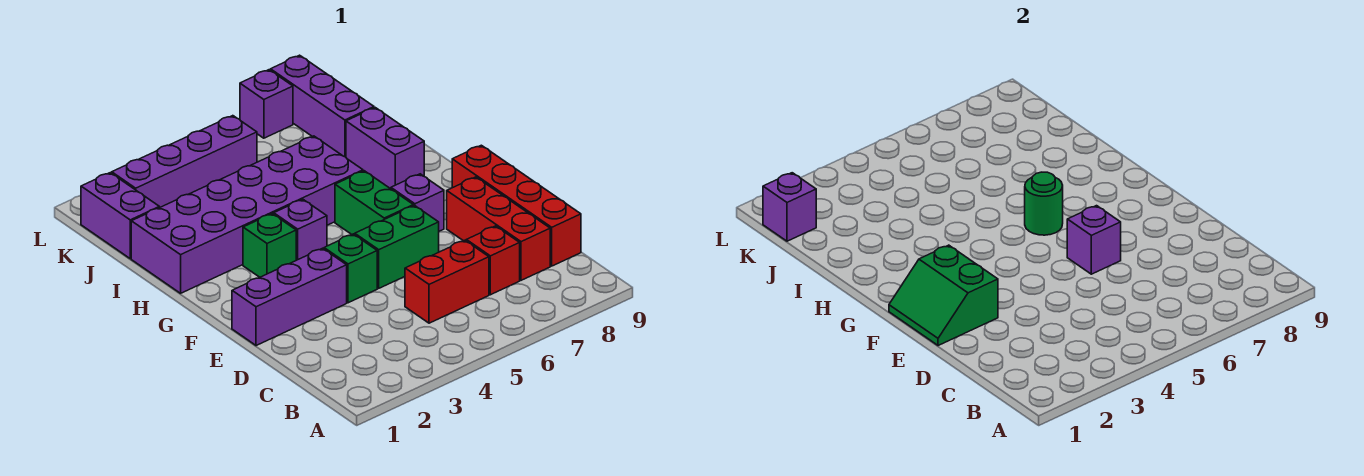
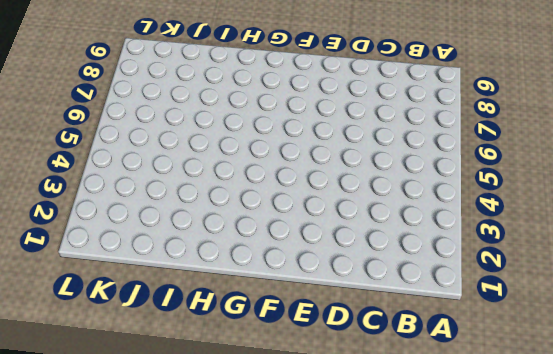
none -> red 1x2 brick [405,240,489,323]
none -> red 1x1 brick [466,226,520,295]
none -> red 1x3 brick [447,177,550,280]

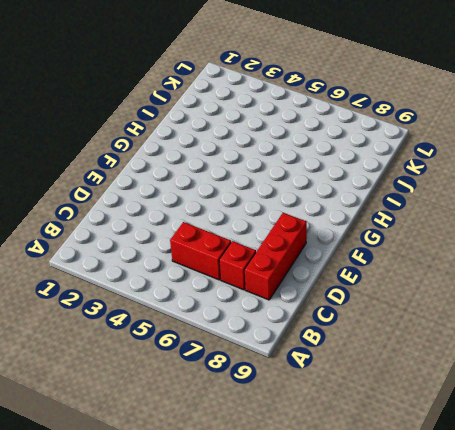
none -> red 1x4 brick [452,145,581,266]
none -> purple 1x3 brick [232,248,347,346]
none -> green 1x1 brick [324,234,377,303]

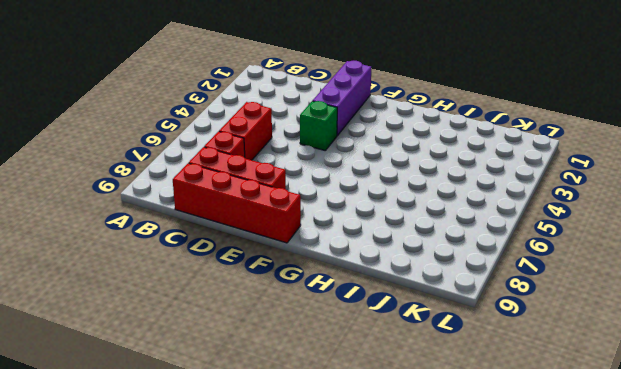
none -> green 1x2 brick [355,206,439,288]
none -> green 1x2 brick [335,171,413,235]
none -> purple 1x1 brick [391,174,444,231]

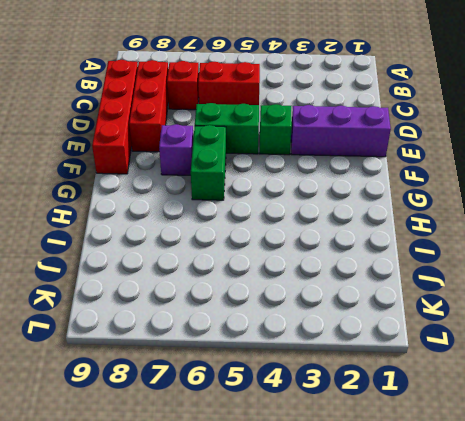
none -> green 1x1 brick [243,214,296,277]
none -> purple 1x1 brick [274,199,327,260]
none -> purple 2x6 brick [131,136,363,293]

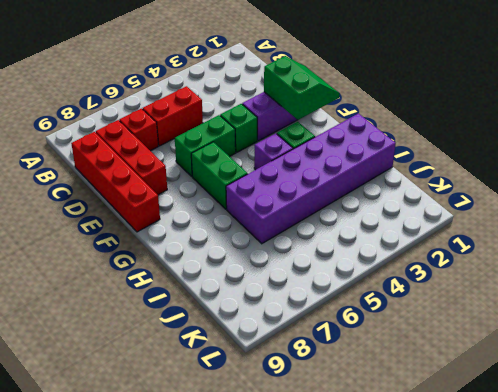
none -> purple 1x1 brick [391,174,444,231]
none -> purple 1x2 brick [346,108,424,189]
none -> purple 1x2 brick [81,173,159,259]

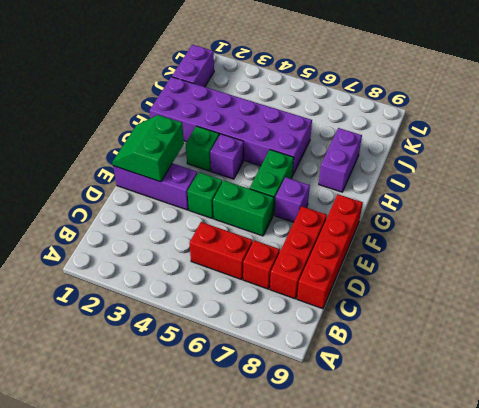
none -> purple 1x3 brick [271,55,374,157]
none -> purple 1x4 brick [112,116,257,208]
none -> purple 1x1 brick [240,70,293,138]

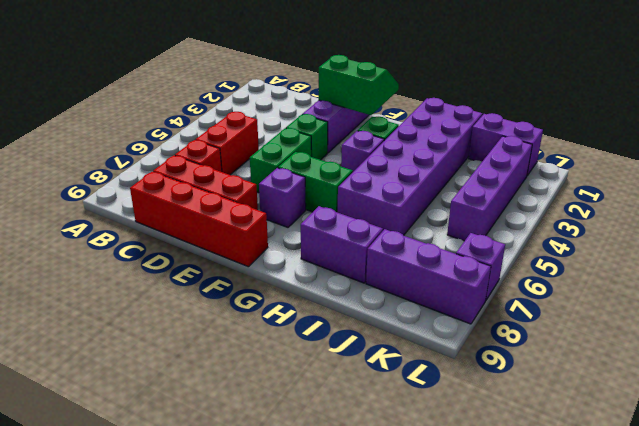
none -> purple 1x1 brick [1067,206,1121,274]
none -> green 1x1 round brick [1025,172,1063,235]
none -> purple 1x1 brick [763,173,816,241]

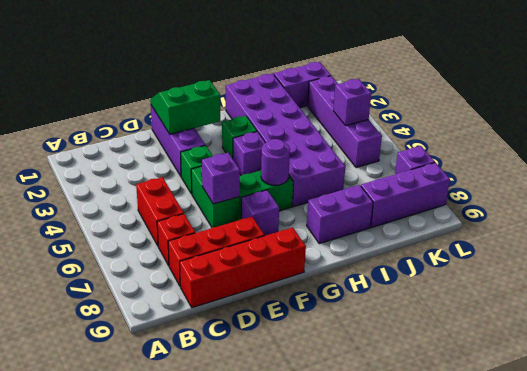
purple 1x1 round brick [261,139,290,185] -> green 1x1 round brick [1025,172,1063,235]
purple 1x1 brick [333,79,371,126] -> purple 1x1 brick moved to [763,173,816,241]

